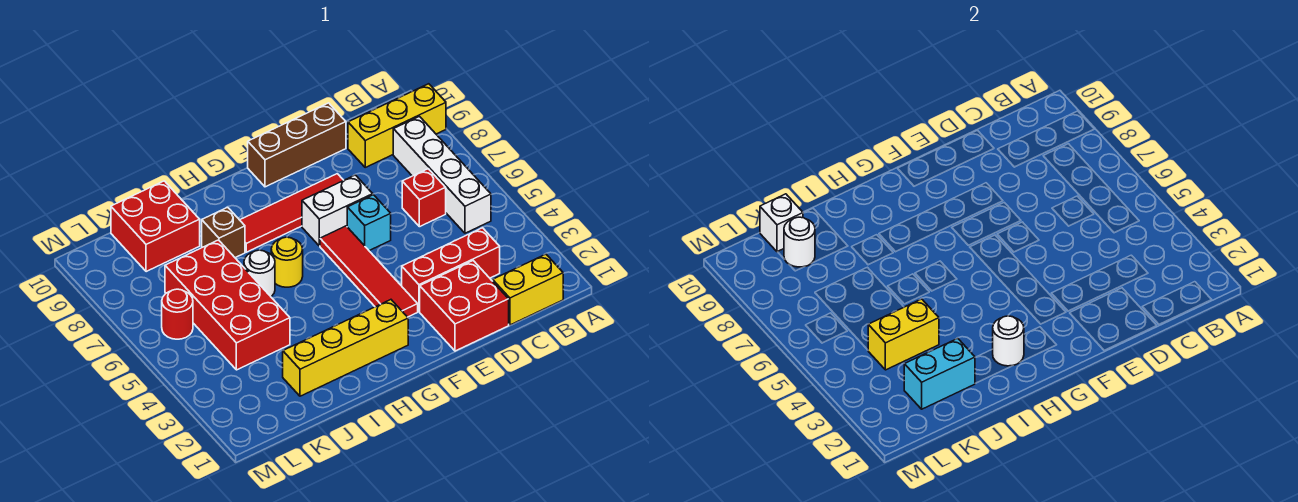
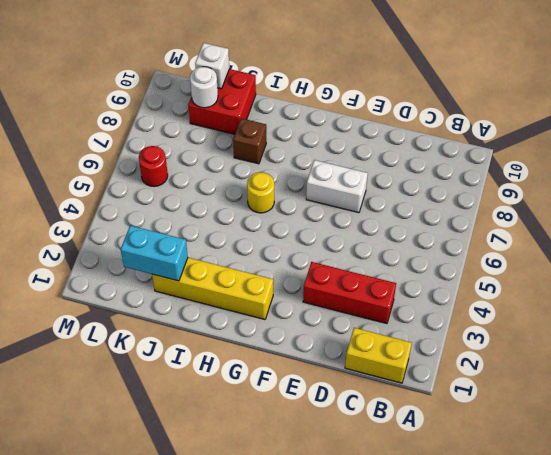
none -> yellow 1x3 brick [348,84,446,167]
none -> white 1x4 brick [393,116,491,233]
none -> red 1x1 brick [402,169,446,227]

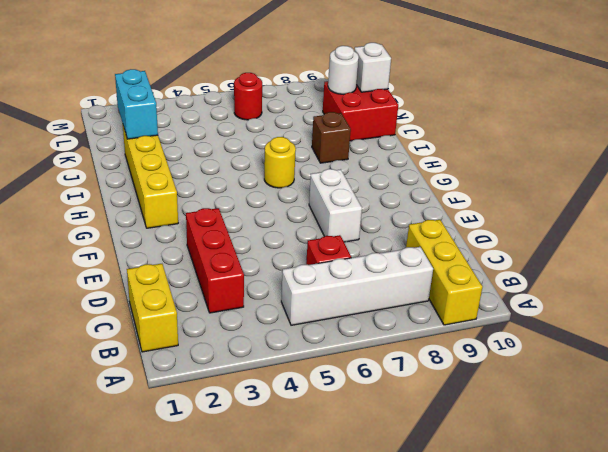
none -> red 2x2 brick [420,261,509,351]
none -> brown 1x3 brick [248,103,346,187]
none -> cyan 1x1 brick [347,195,391,251]

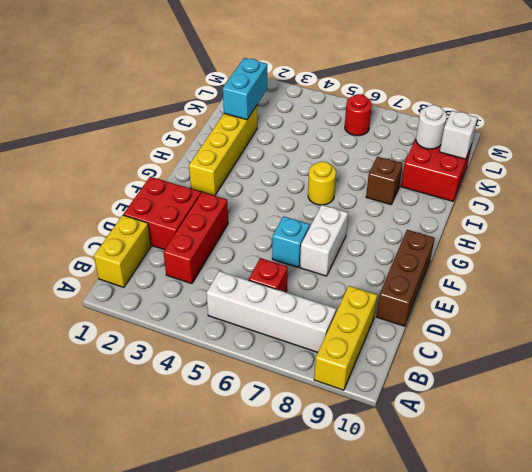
none -> red 1x4 tile [240,174,344,252]
none -> red 1x4 tile [320,226,418,317]
none -> white 1x1 round brick [244,250,275,296]

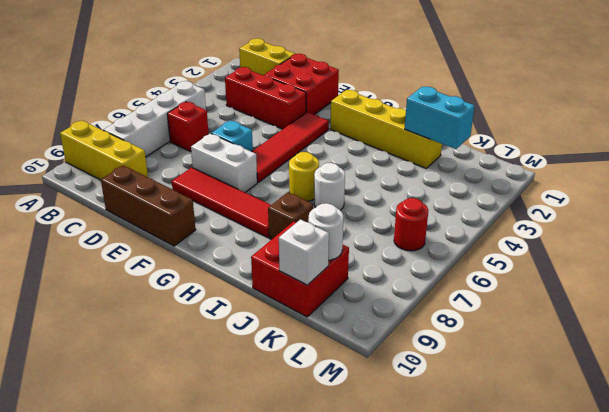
none -> red 2x4 brick [165,240,290,370]
none -> white 1x1 round brick [993,316,1024,366]
none -> yellow 1x2 brick [868,299,939,370]

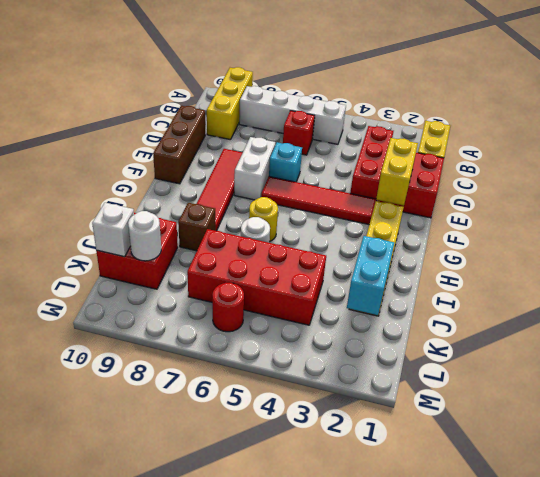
yellow 1x2 brick [376,138,418,206] -> yellow 1x2 brick moved to [868,299,939,370]
none -> white 1x1 round brick [993,316,1024,366]

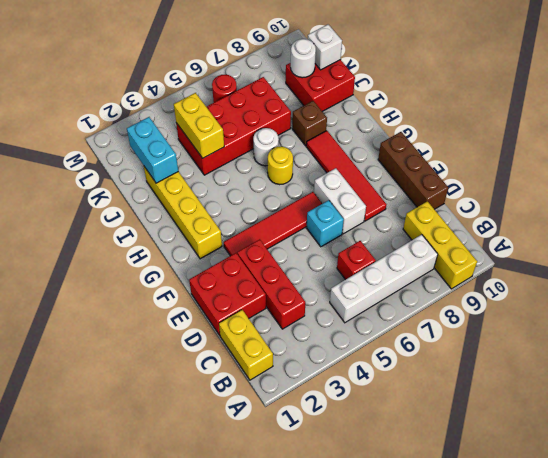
none -> white 1x1 round brick [993,316,1024,366]

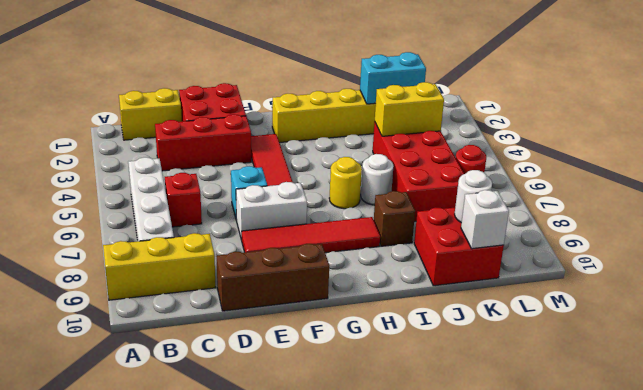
none -> white 1x1 round brick [993,316,1024,366]

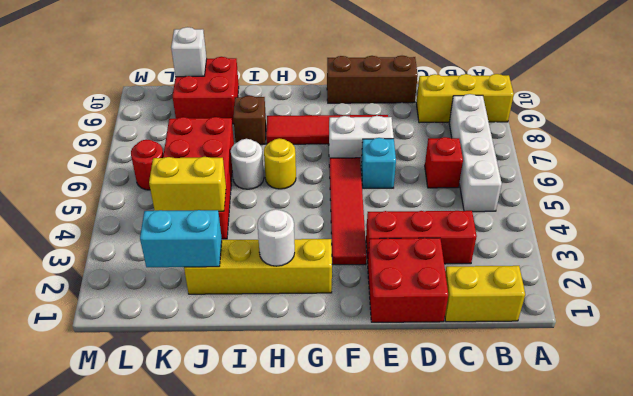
none -> white 1x1 round brick [784,217,815,267]

